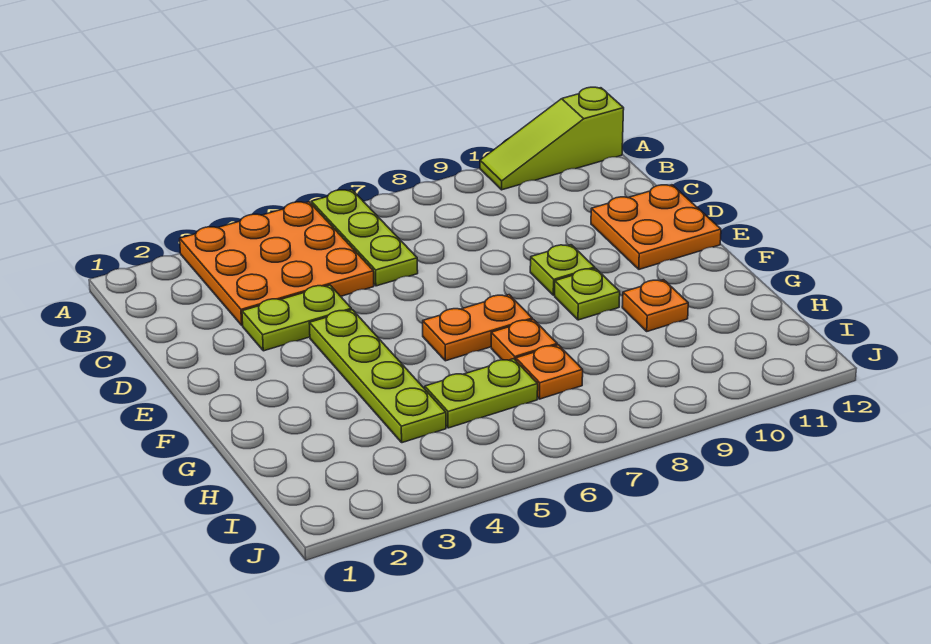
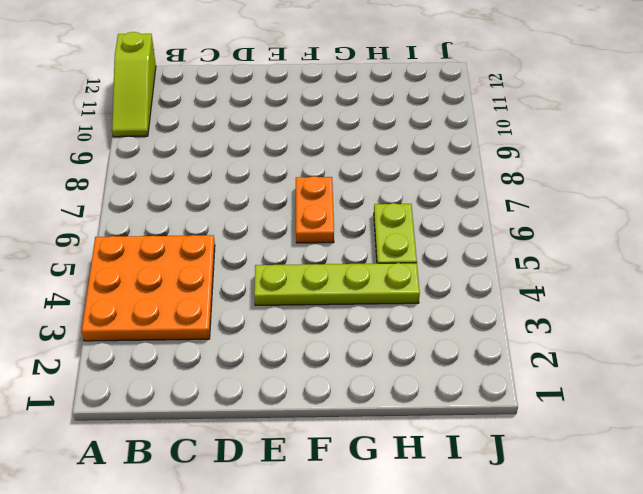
none -> lime 1x3 plate [311,190,418,286]
none -> lime 1x2 plate [242,285,351,351]
none -> orange 2x2 plate [591,185,721,269]

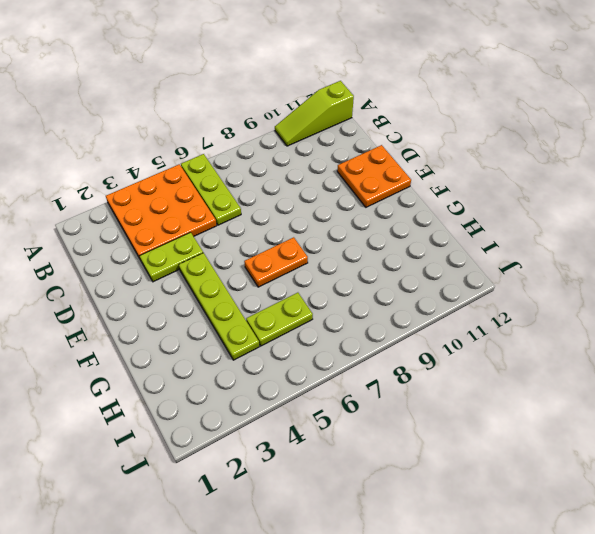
none -> lime 1x1 plate [530,245,595,295]
none -> lime 1x1 plate [555,268,620,320]
none -> orange 1x1 plate [491,319,557,360]

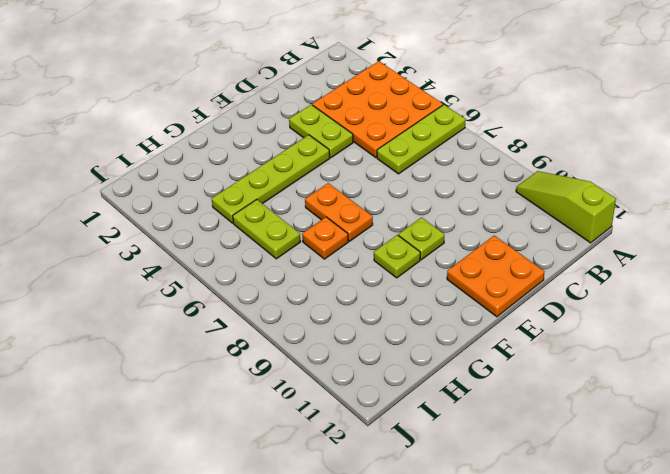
none -> orange 1x1 plate [622,280,688,331]
none -> orange 1x1 plate [516,345,583,399]

